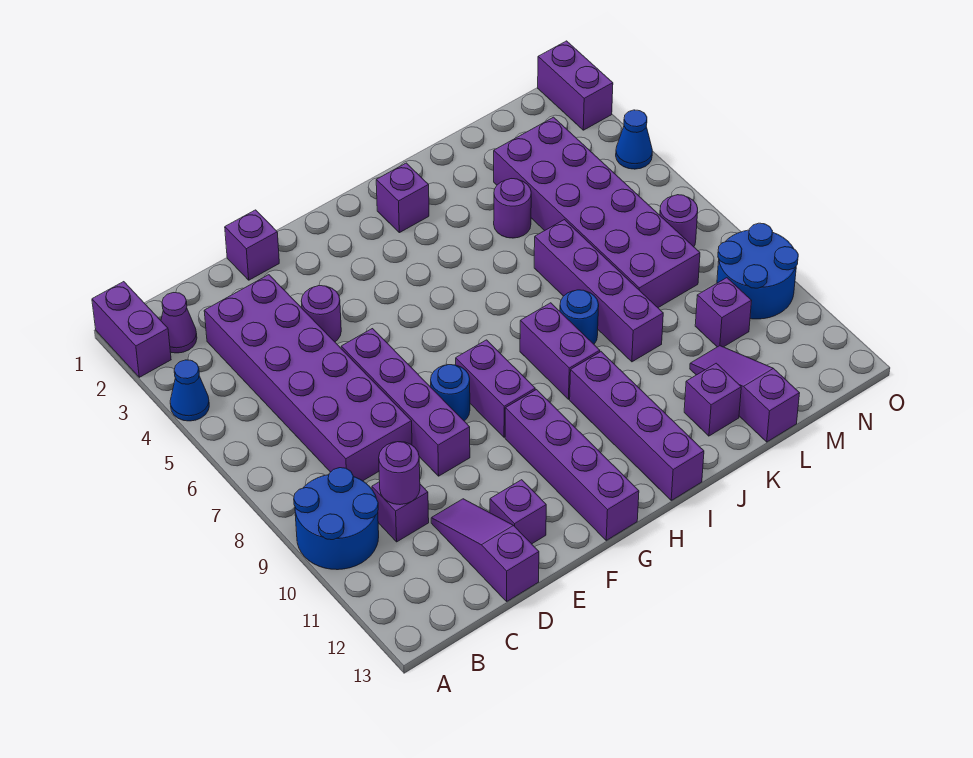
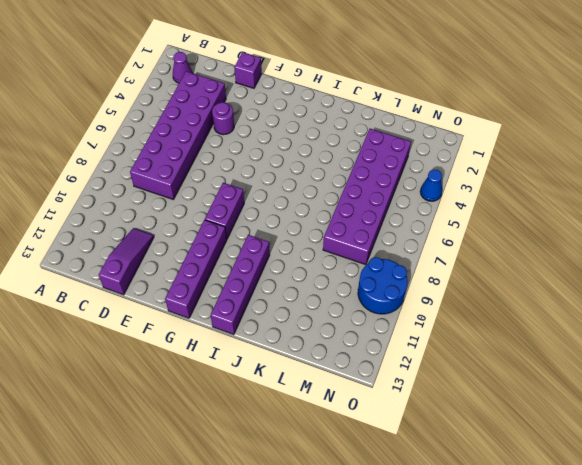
none -> purple 1x2 brick [92,282,171,377]
none -> blue 1x1 cone [170,360,209,421]
none -> blue 2x2 round brick [294,468,379,570]

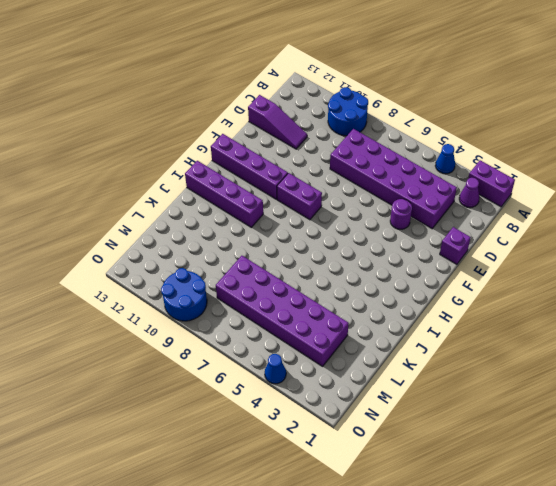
none -> purple 1x1 brick [372,482,429,542]
none -> purple 1x4 brick [341,329,470,476]
none -> purple 1x1 brick [490,480,546,544]

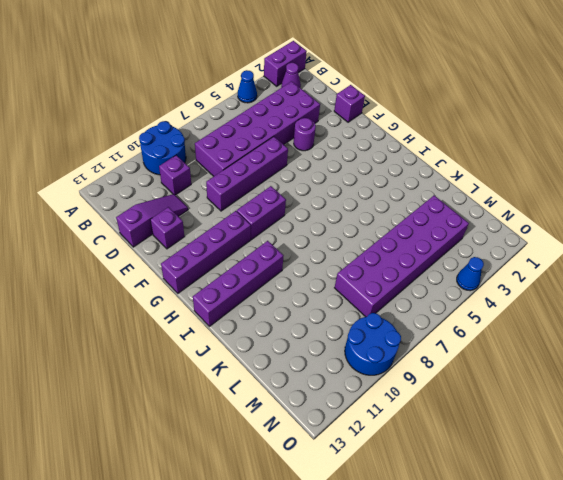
none -> blue 1x1 round brick [431,365,470,421]
none -> purple 1x1 brick [376,163,429,233]
none -> purple 1x2 brick [520,303,600,399]

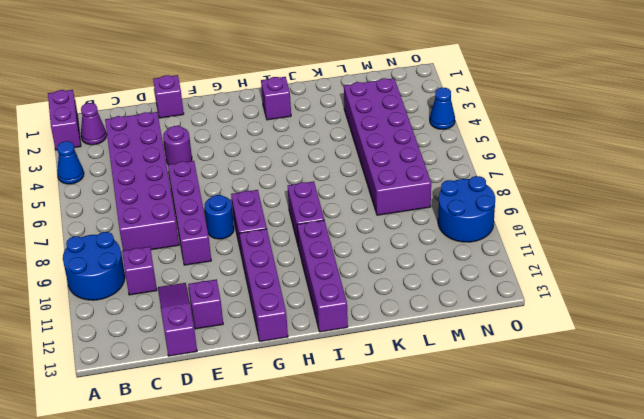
none -> blue 1x1 round brick [560,290,599,344]
none -> purple 1x1 round brick [494,179,531,238]
none -> purple 1x4 brick [534,220,663,362]

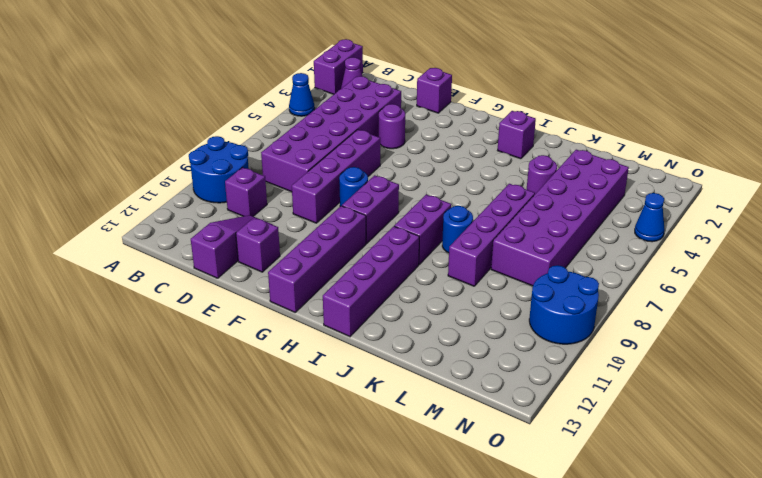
none -> purple 1x1 brick [684,363,741,436]
none -> purple 1x3 slope [690,346,800,442]
none -> purple 1x1 brick [695,278,751,347]

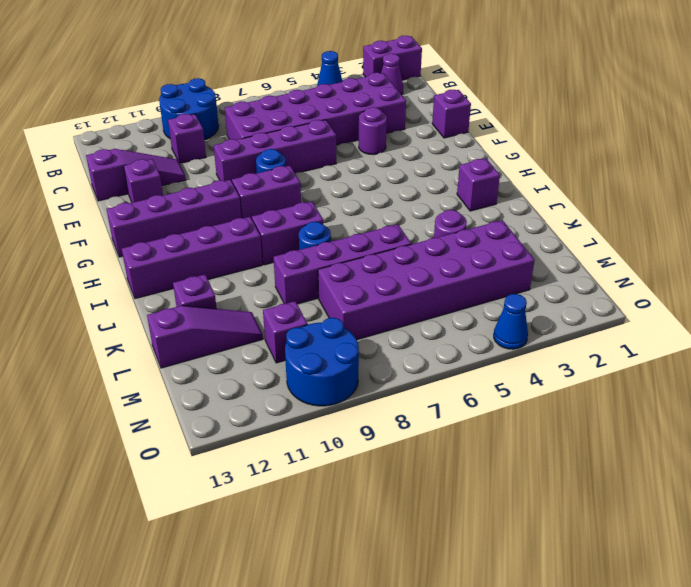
none -> purple 1x1 round brick [660,195,698,247]
none -> purple 1x2 brick [538,41,613,130]
none -> purple 1x1 round brick [379,442,420,505]

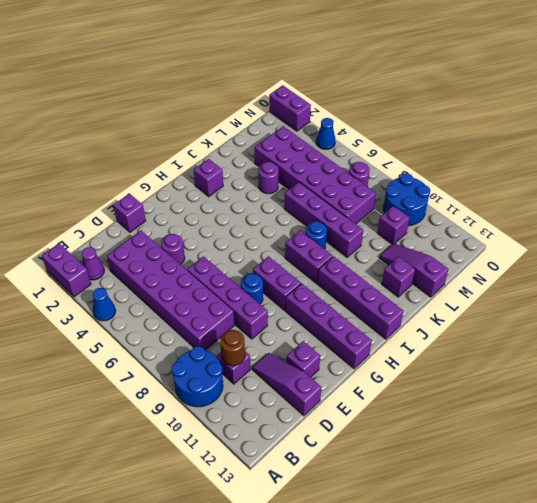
brown 1x1 round brick [220,330,245,366] -> purple 1x1 round brick [379,442,420,505]

